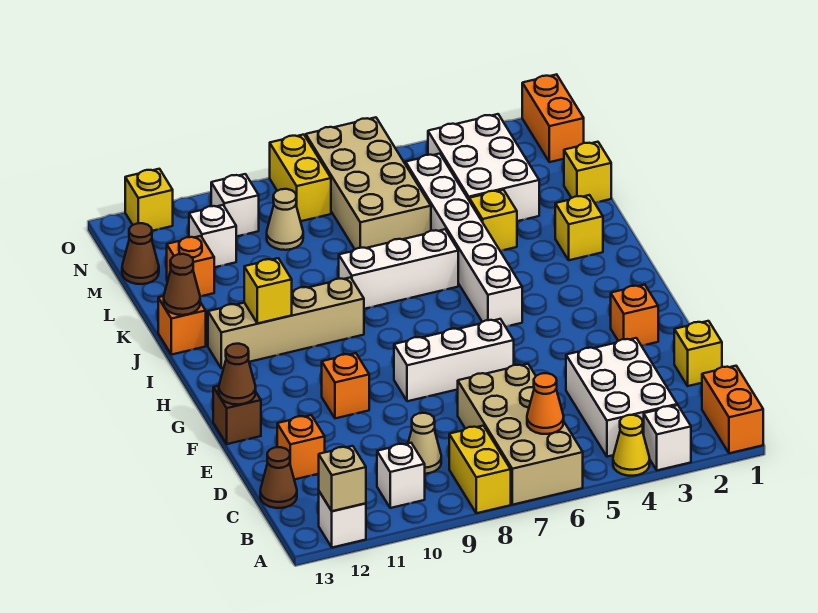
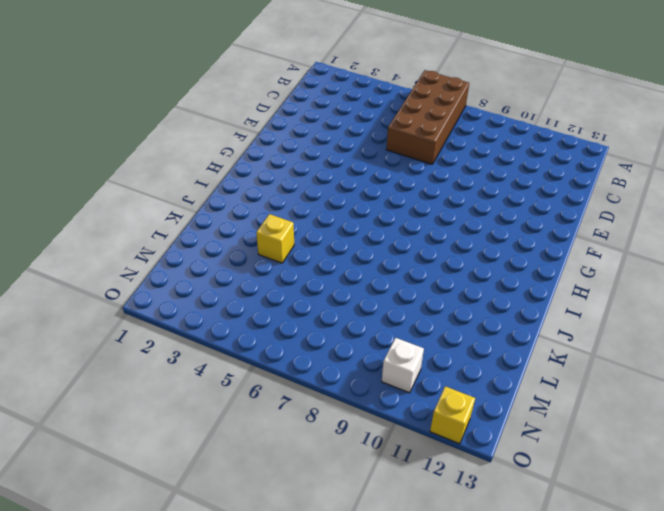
brown 2x4 brick [386,70,469,164] -> tan 2x4 brick [458,364,583,505]
none -> orange 1x2 brick [702,366,763,453]
none -> white 1x1 brick [644,405,691,470]
none -> yellow 1x1 cone [613,415,650,476]
none -> yellow 1x2 brick [449,426,511,513]

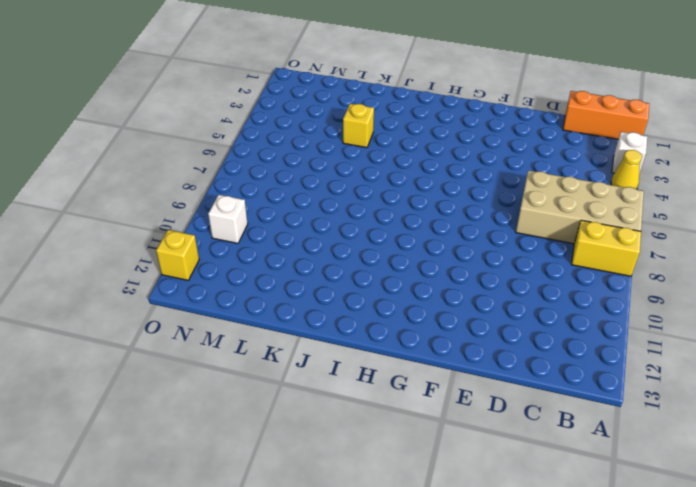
orange 1x3 brick [563,91,649,139] -> orange 1x2 brick [702,366,763,453]
none -> white 1x1 brick [319,492,366,548]
none -> white 2x3 brick [566,338,677,457]
none -> white 1x1 brick [377,443,425,508]
none -> tan 1x1 cone [408,413,441,474]

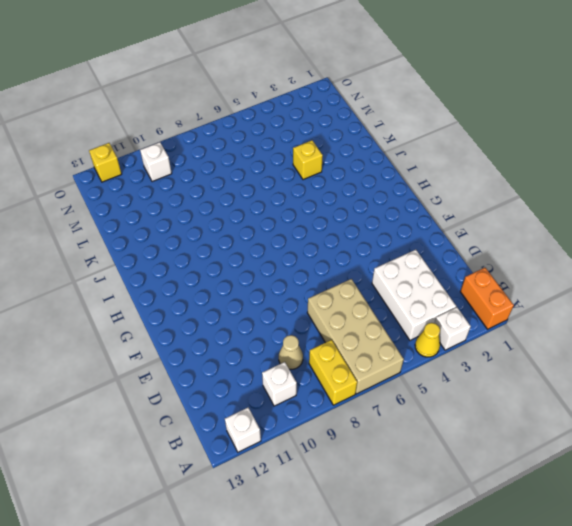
none -> brown 1x1 cone [260,447,297,508]
none -> yellow 1x1 brick [674,321,722,386]
none -> orange 1x1 brick [277,415,325,480]
none -> orange 1x1 brick [611,285,658,346]

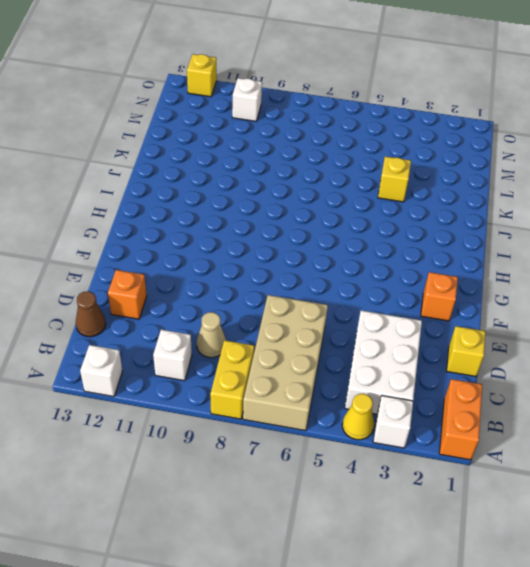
none -> white 1x3 brick [394,319,514,401]
none -> orange 1x1 brick [322,353,369,418]
none -> brown 1x1 brick [213,386,261,444]
none -> white 1x6 brick [406,154,522,327]

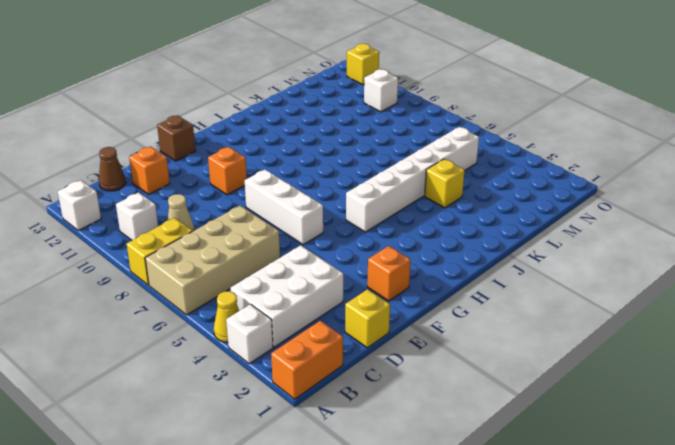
none -> tan 1x4 brick [208,277,364,368]
none -> yellow 1x1 brick [555,195,603,260]
none -> white 1x3 brick [339,229,458,309]
none -> orange 1x1 brick [158,296,206,355]

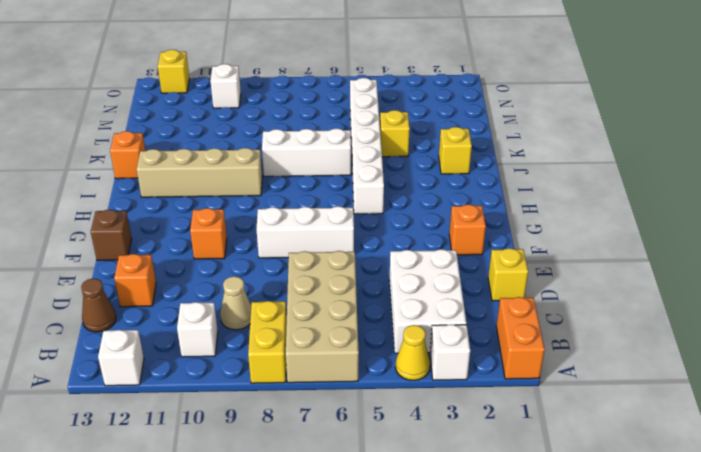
none -> yellow 1x1 brick [564,142,611,203]
none -> white 2x3 brick [428,114,539,221]
none -> tan 2x4 brick [306,117,431,249]
none -> orange 1x1 brick [167,236,214,296]

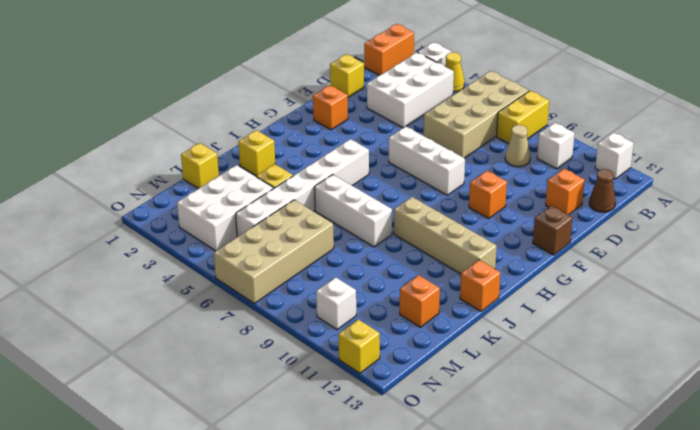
none -> tan 1x1 cone [267,189,303,250]
none -> white 1x1 brick [189,205,236,267]
none -> brown 1x1 cone [122,223,159,284]
none -> orange 1x2 brick [522,74,584,162]

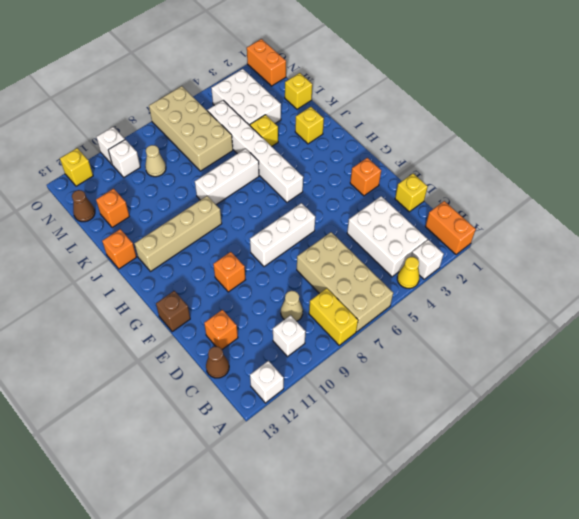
white 1x1 brick [96,127,125,164] -> white 1x1 brick moved to [189,205,236,267]
none -> yellow 1x2 brick [270,135,331,221]
none -> tan 1x1 brick [319,446,366,511]
none -> orange 1x1 cone [527,373,564,434]
none -> brown 1x1 cone [219,344,256,405]

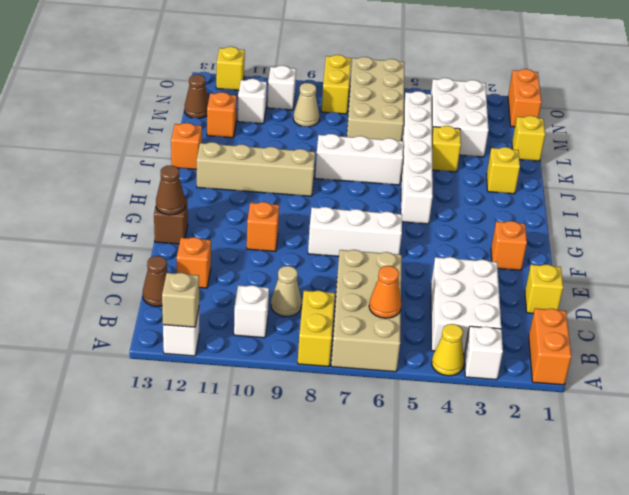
none -> yellow 1x1 brick [244,258,292,323]
none -> brown 1x1 cone [164,254,200,315]

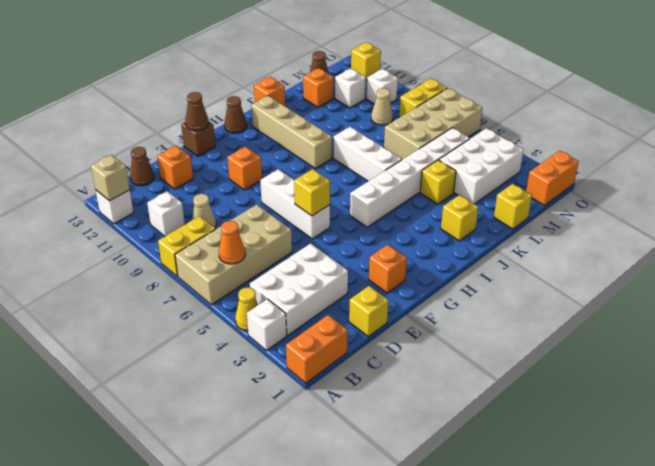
yellow 1x1 brick [294,169,330,216] -> yellow 1x1 brick moved to [244,258,292,323]
brown 1x1 cone [224,96,247,133] -> brown 1x1 cone moved to [164,254,200,315]

